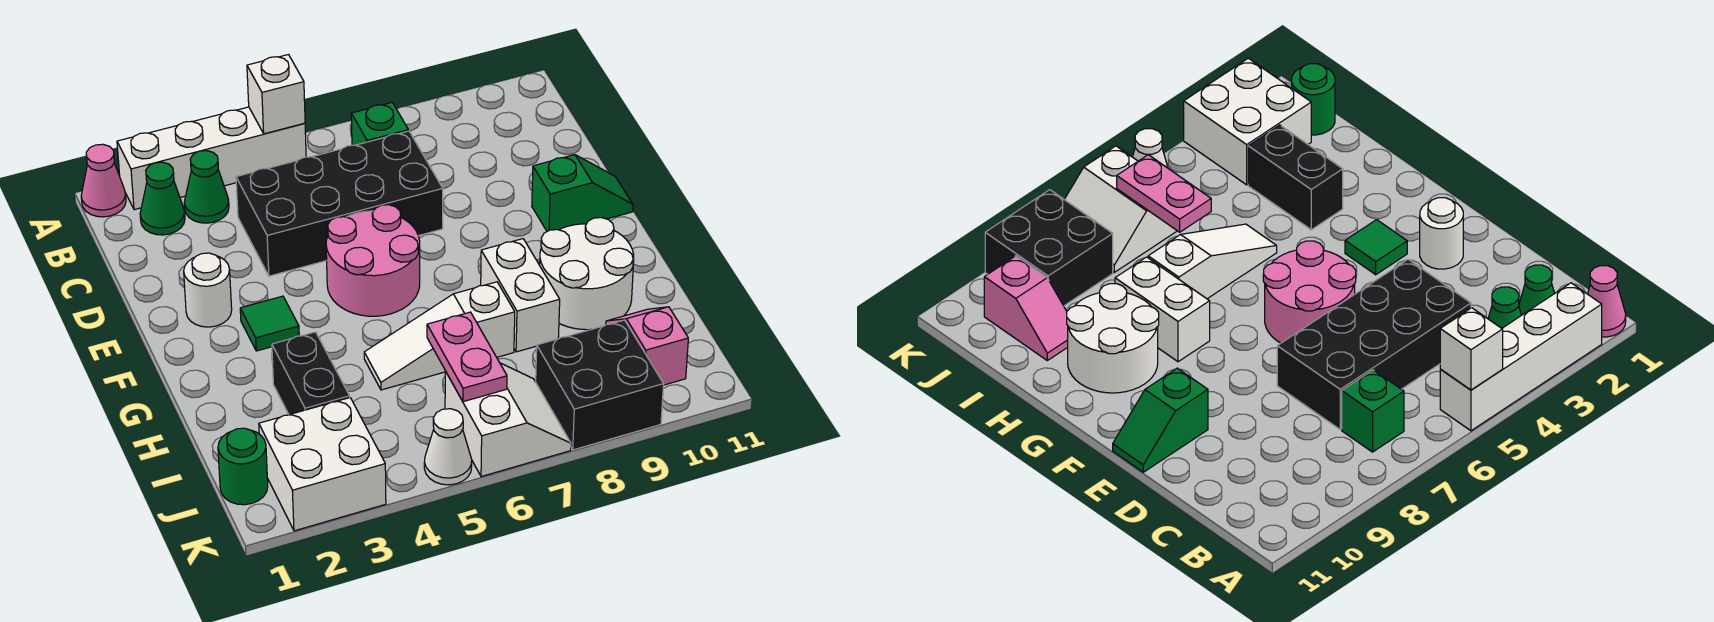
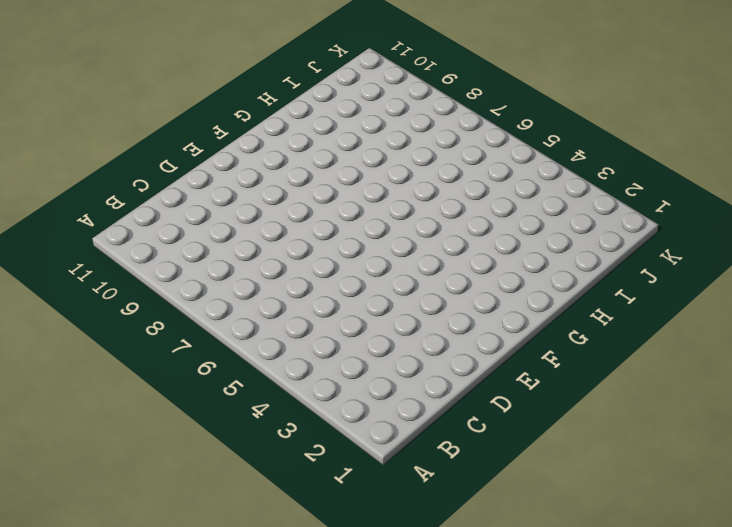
none -> pink 1x1 cone [81,144,126,217]
none -> white 1x4 brick [117,107,306,210]
none -> green 1x1 cone [140,162,185,235]

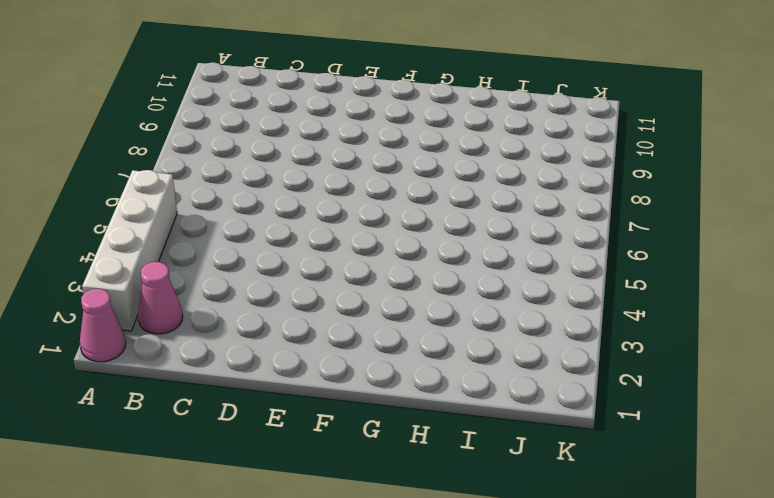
pink 1x1 cone [138,262,183,334] -> green 1x1 cone [140,162,185,235]
none -> green 1x1 cone [184,151,229,223]
none -> green 1x1 brick [351,103,408,145]
none -> black 2x4 brick [236,131,443,276]

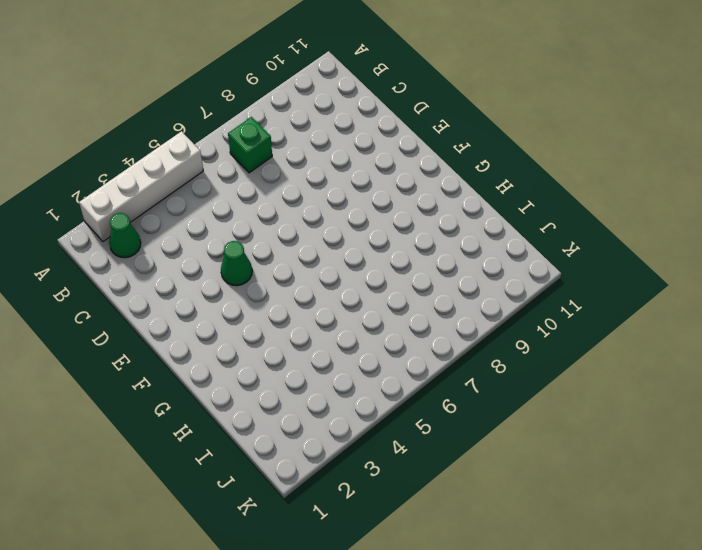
green 1x1 cone [221,241,252,286] -> green 1x1 cone moved to [184,151,229,223]
none -> pink 1x1 cone [81,144,126,217]
none -> black 2x4 brick [236,131,443,276]
none -> white 1x1 round brick [184,253,232,327]

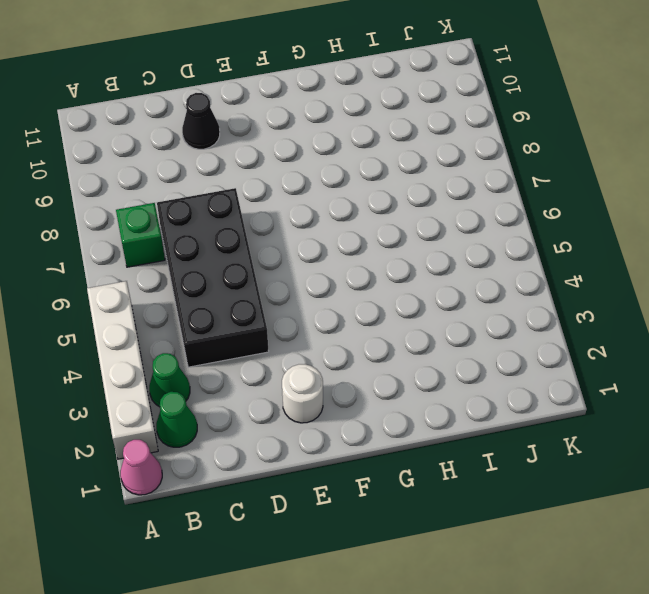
black 1x1 cone [182,93,220,149] -> none
none -> pink 2x2 round brick [326,205,420,316]
none -> green 1x2 slope [532,155,633,231]
none -> green 1x1 tile [240,296,299,351]

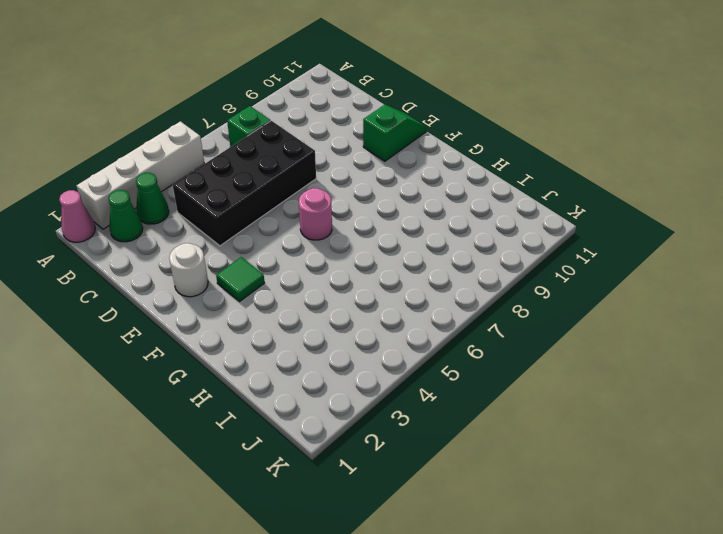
pink 1x1 round brick [299,188,332,240] -> pink 2x2 round brick [326,205,420,316]
none -> white 1x2 brick [481,239,560,352]
none -> white 2x2 round brick [540,218,634,330]
none -> black 1x2 brick [272,332,350,415]

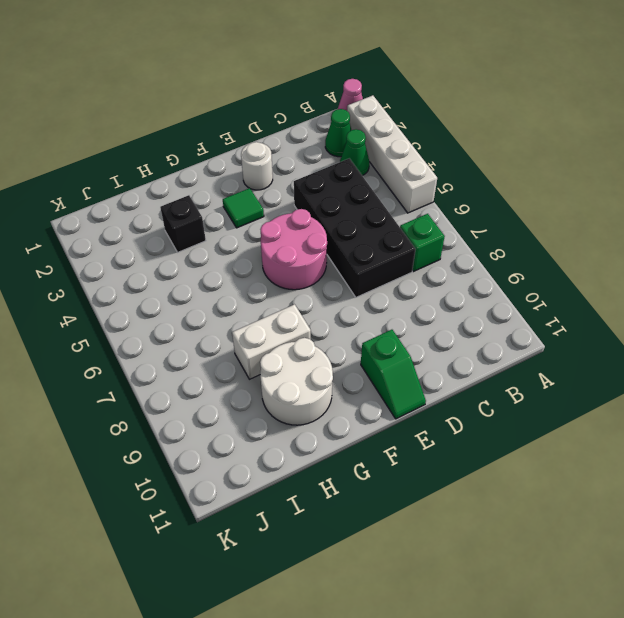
black 1x1 brick [160,195,206,252] -> black 1x2 brick [272,332,350,415]
none -> white 1x3 slope [364,282,515,390]
none -> pink 1x2 slope [606,307,688,385]
none -> green 1x1 round brick [218,428,268,505]

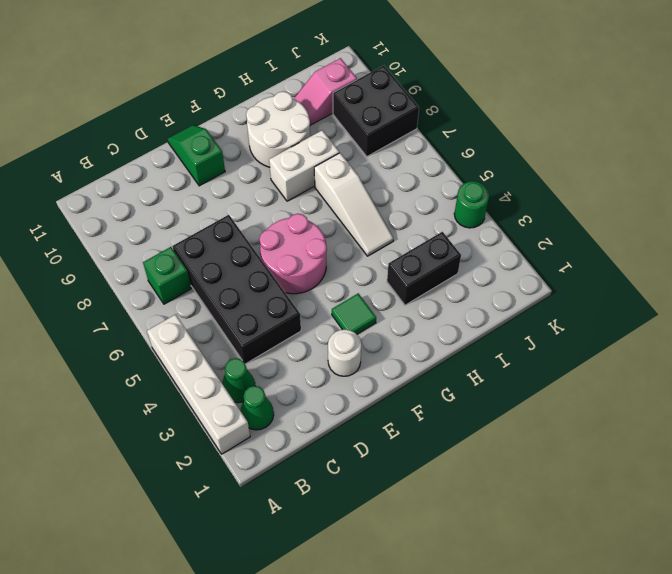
green 1x1 round brick [454,181,489,228] -> green 1x1 round brick moved to [218,428,268,505]
none -> pink 1x1 cone [81,144,126,217]
none -> white 2x2 brick [259,398,386,531]
none -> white 2x2 slope [445,363,571,477]

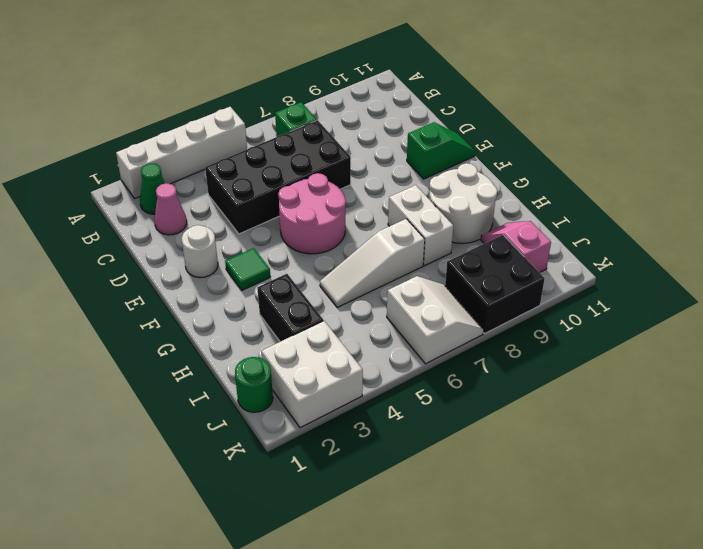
pink 1x1 cone [155,183,187,235] -> pink 1x1 cone moved to [81,144,126,217]
none -> green 1x1 cone [184,151,229,223]
none -> white 1x1 cone [424,409,472,485]
none -> white 1x1 brick [247,55,305,134]

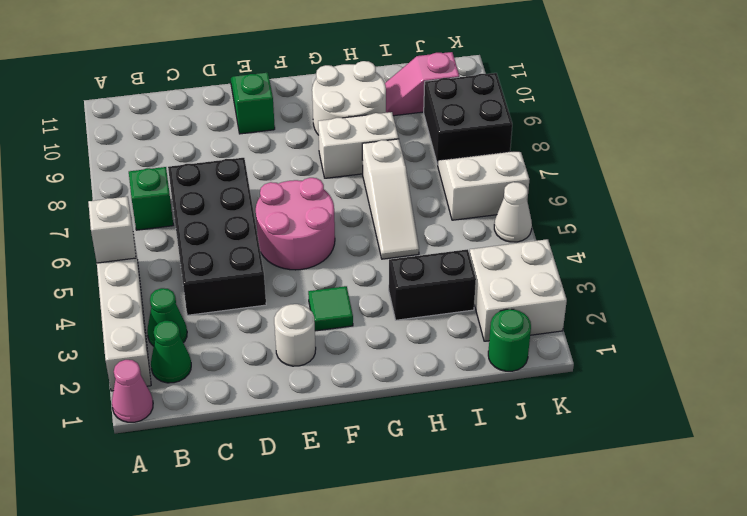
none -> pink 1x2 plate [427,312,507,402]

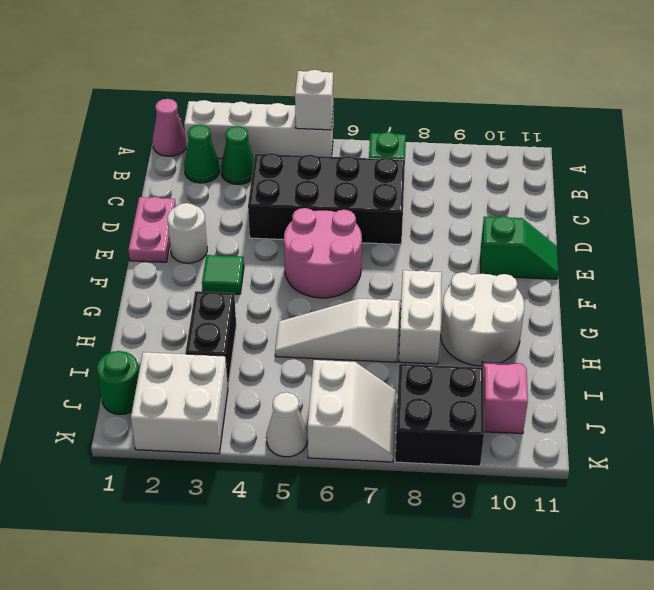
pink 1x2 plate [128,197,176,262] -> pink 1x2 plate moved to [427,312,507,402]

